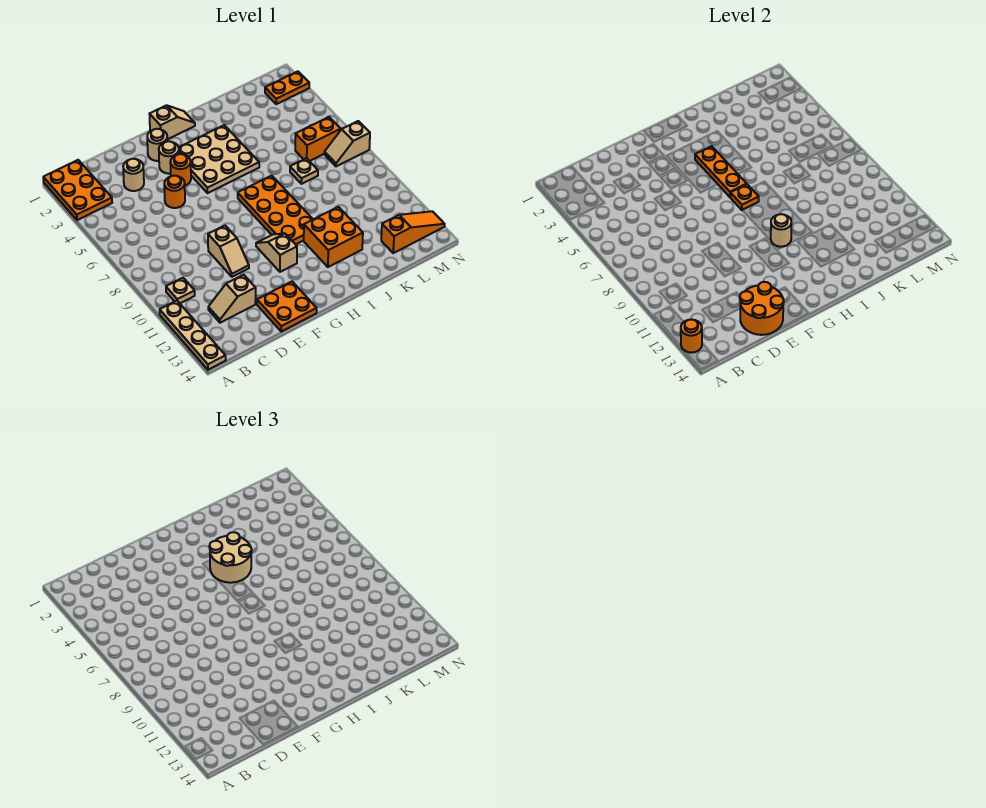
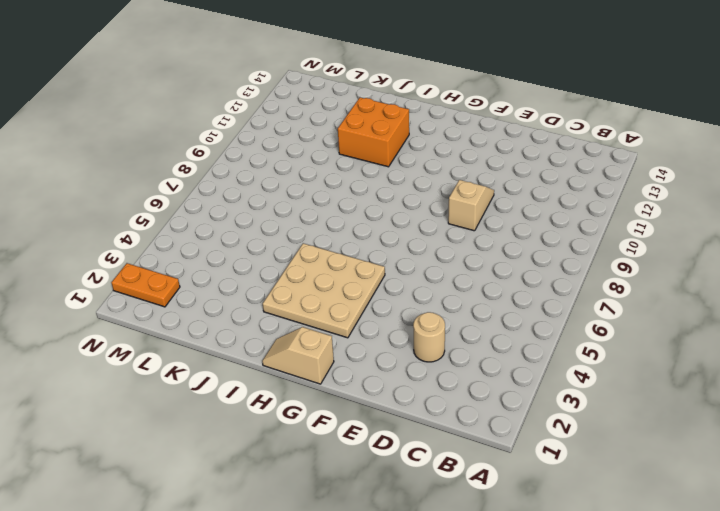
none -> orange 2x3 plate [43,160,112,220]
none -> tan 1x4 plate [160,301,226,370]
none -> tan 1x1 plate [166,278,195,303]

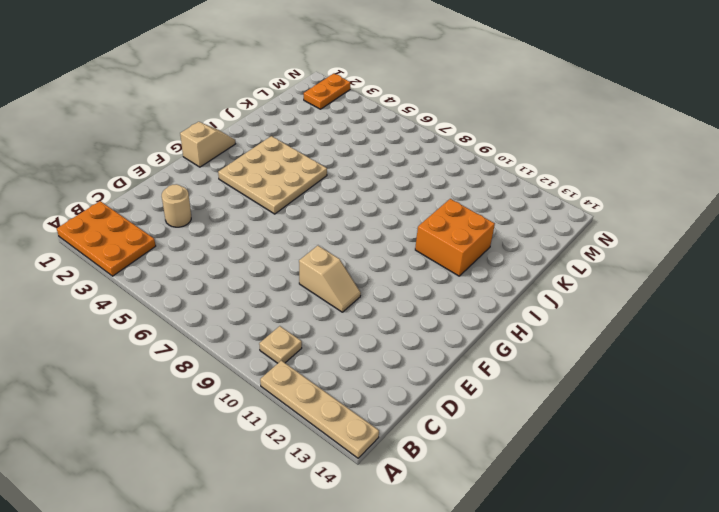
none -> tan 1x2 slope [208,275,256,323]
none -> orange 1x1 round brick [164,176,185,208]
none -> orange 2x2 plate [257,282,317,331]

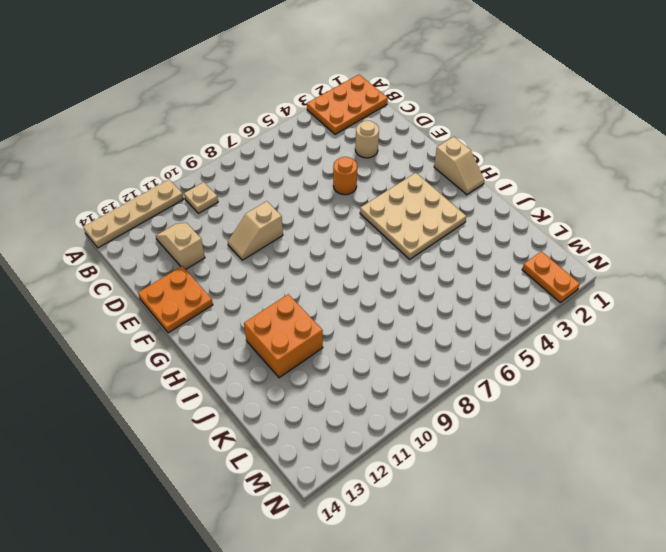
none -> tan 1x1 round brick [147,129,167,161]
none -> tan 1x1 round brick [159,141,179,174]
none -> orange 1x1 round brick [170,154,191,185]

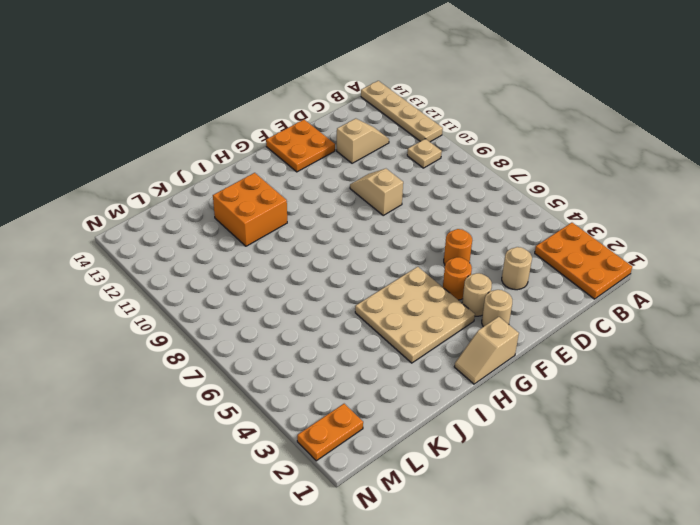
none -> tan 1x2 slope [256,233,297,272]
none -> orange 2x4 plate [238,176,313,245]
none -> tan 1x1 plate [290,158,318,184]

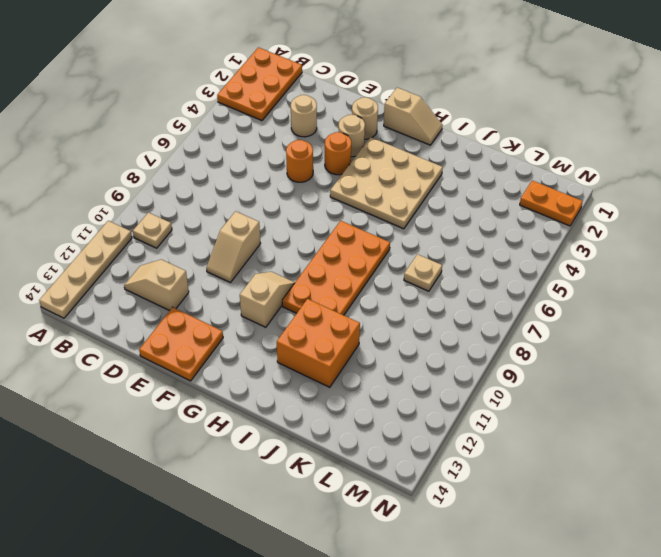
none -> orange 1x2 brick [295,117,341,161]
none -> orange 1x3 slope [381,211,445,253]
none -> tan 1x2 slope [324,121,370,166]

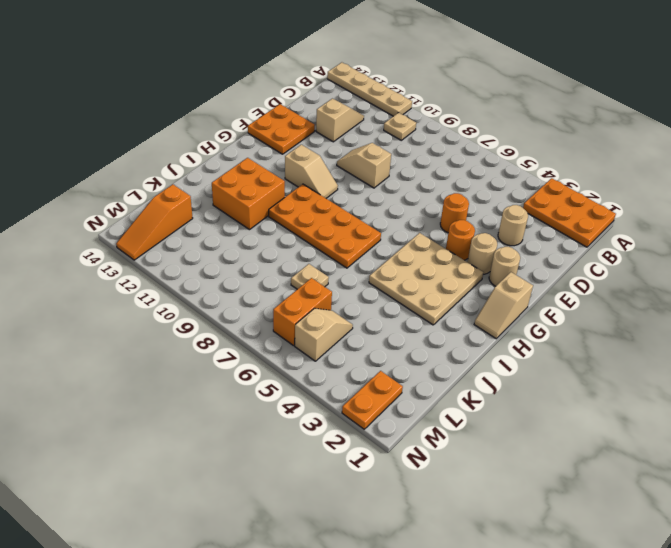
tan 1x2 slope [295,308,353,361] -> tan 1x2 slope moved to [324,121,370,166]
none -> orange 1x1 round brick [681,320,702,353]
none -> orange 2x2 round brick [740,282,784,335]
none -> orange 1x3 plate [695,146,747,197]

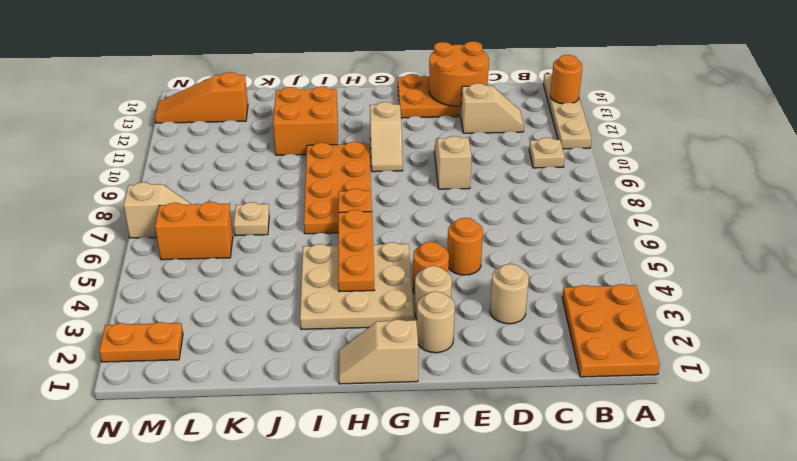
none -> tan 1x1 round brick [771,214,792,247]
none -> tan 2x2 round brick [209,532,252,583]

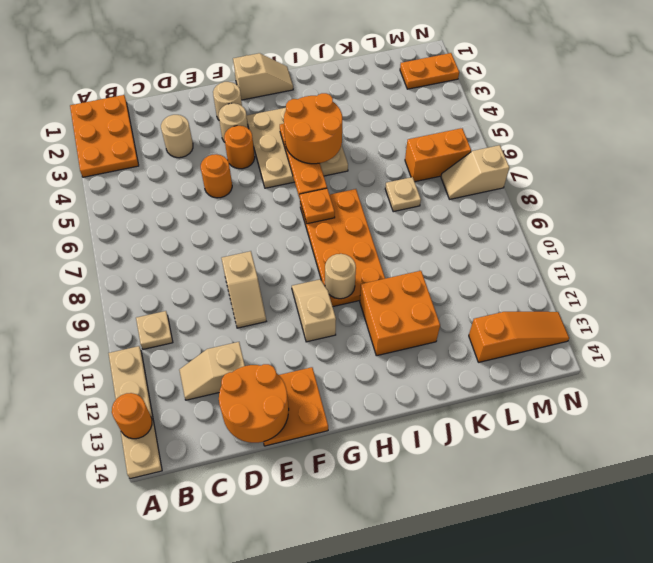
orange 2x2 round brick [284,93,342,164] -> tan 2x2 round brick [209,532,252,583]

